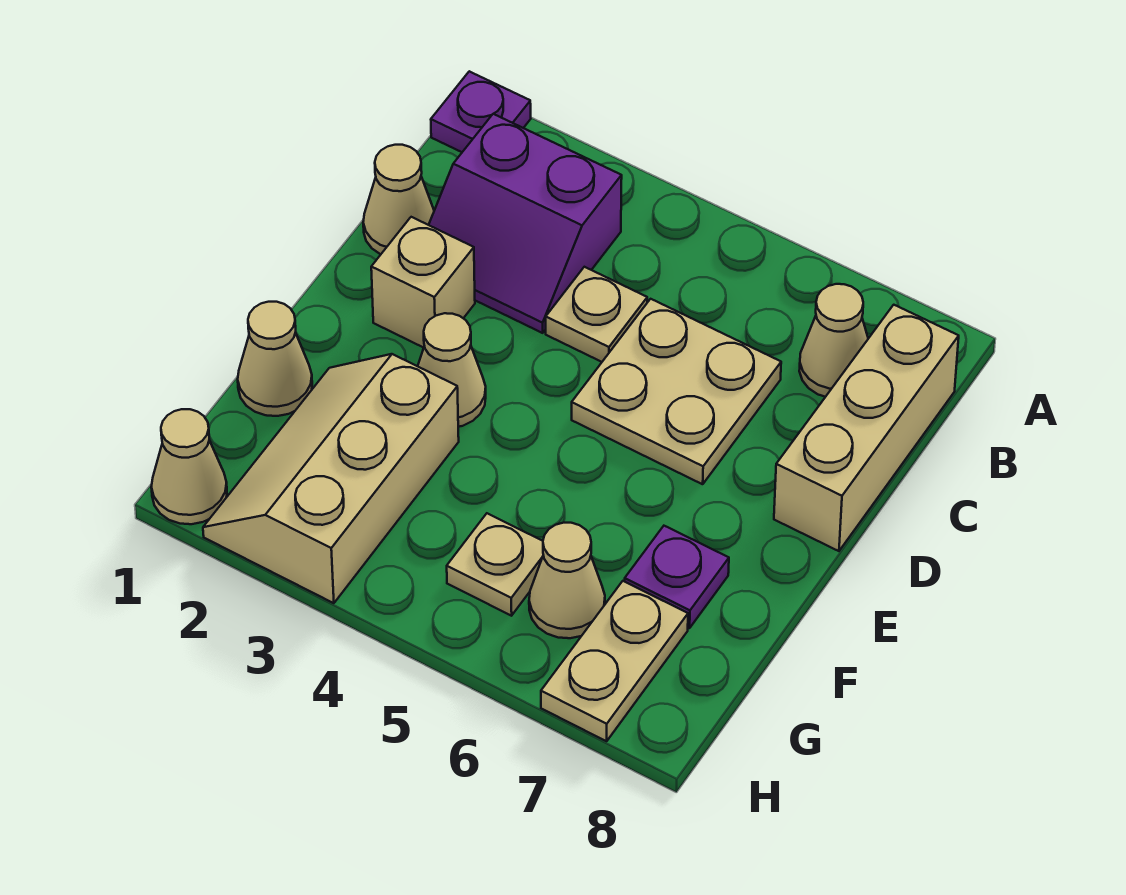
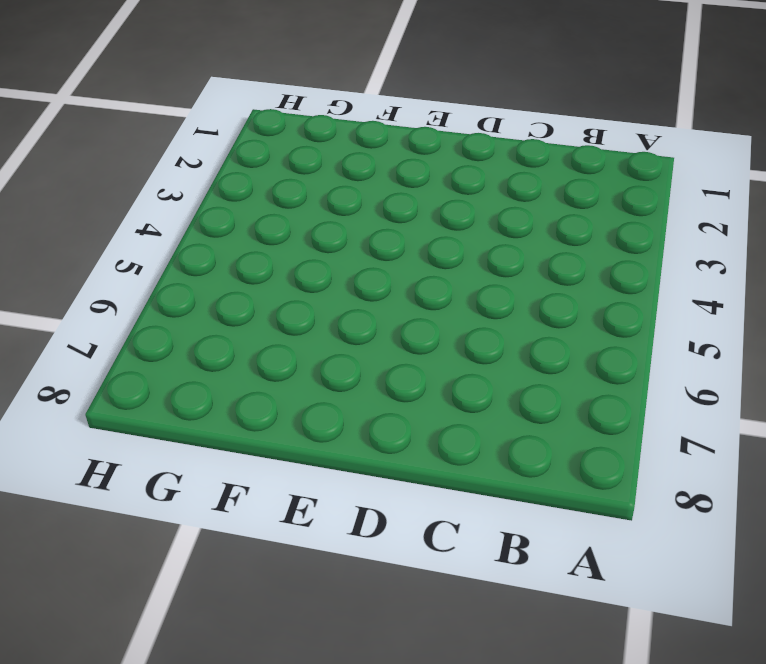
none -> purple 1x1 plate [431,71,531,152]
none -> purple 2x2 slope [429,114,622,333]
none -> tan 1x1 cone [799,284,868,397]

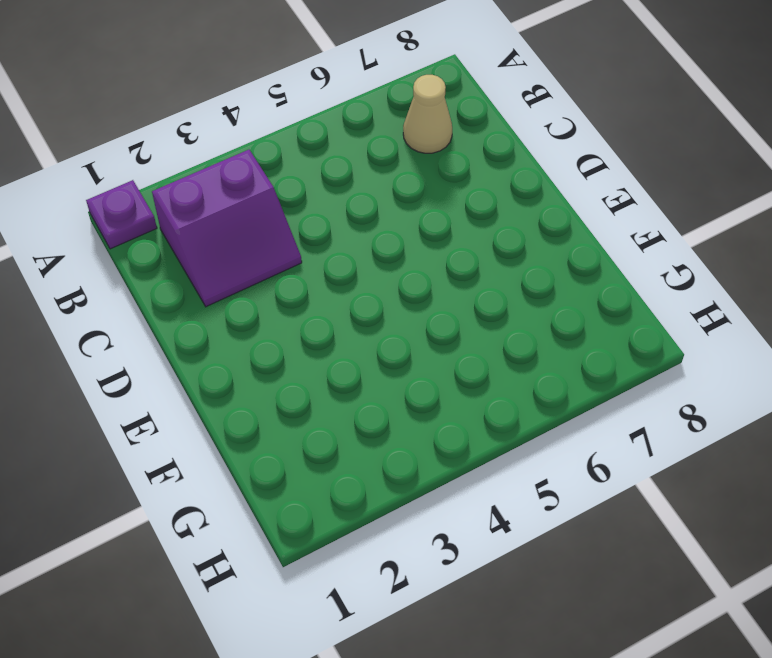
none -> tan 1x3 brick [774,305,959,551]
none -> tan 1x1 cone [363,145,434,254]
none -> tan 1x1 plate [546,267,647,362]

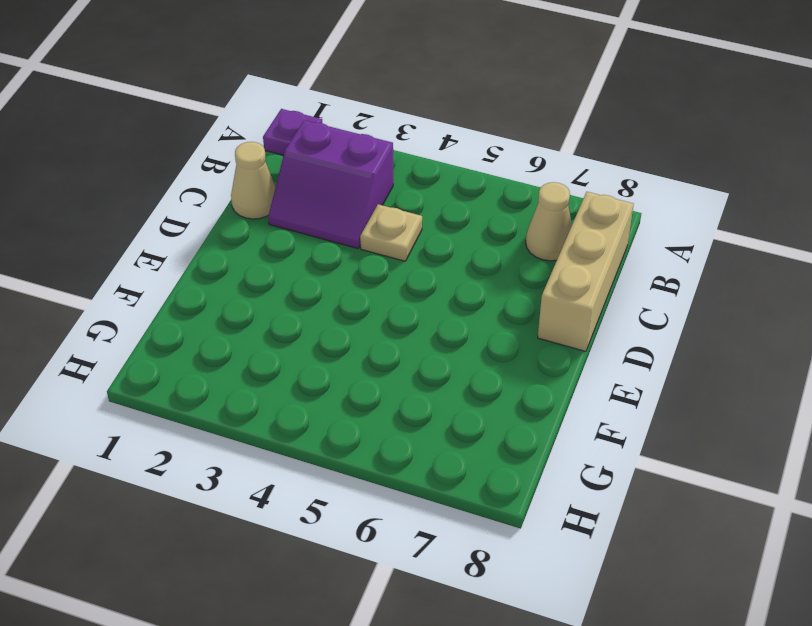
none -> tan 2x2 plate [572,299,781,484]
none -> tan 1x1 brick [371,217,475,348]
none -> tan 1x1 cone [418,313,486,427]

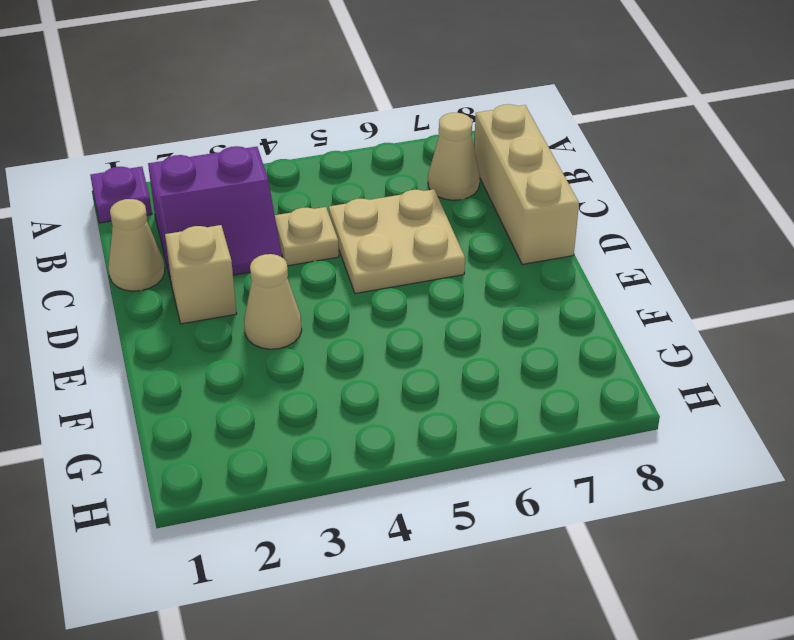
none -> tan 1x1 cone [238,302,312,416]
none -> tan 2x3 slope [203,354,459,603]
none -> purple 1x1 plate [625,526,729,628]

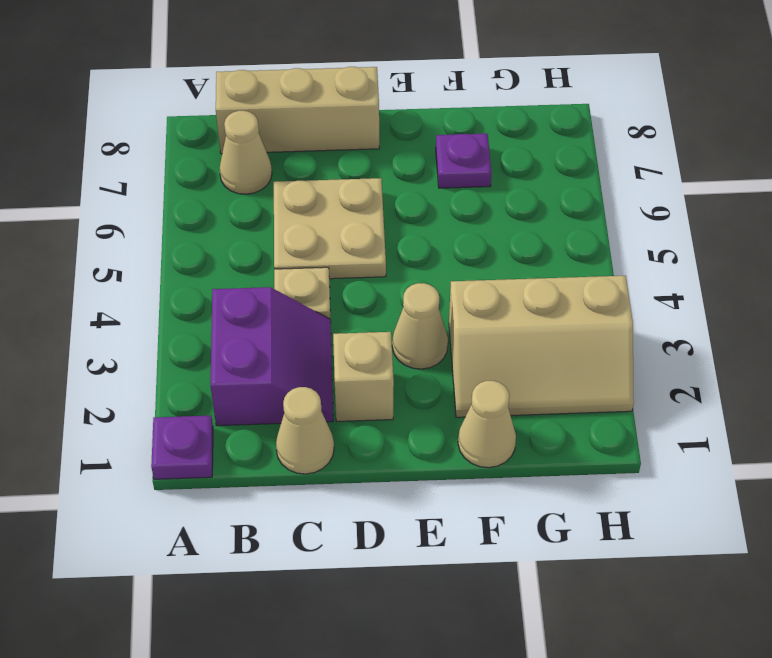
none -> tan 1x1 plate [447,513,543,616]
none -> tan 1x1 cone [529,523,605,638]
none -> tan 1x2 plate [541,581,688,741]

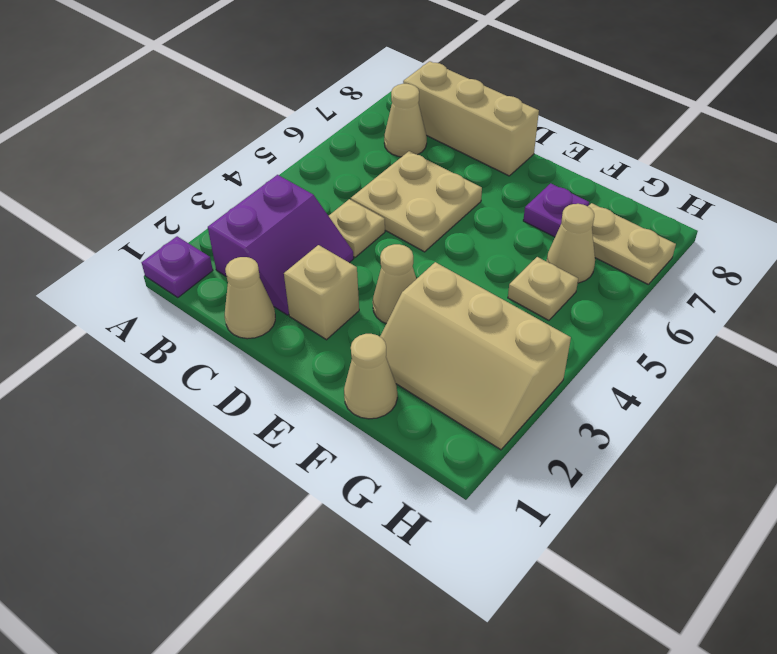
none -> tan 1x1 cone [151,409,227,524]

